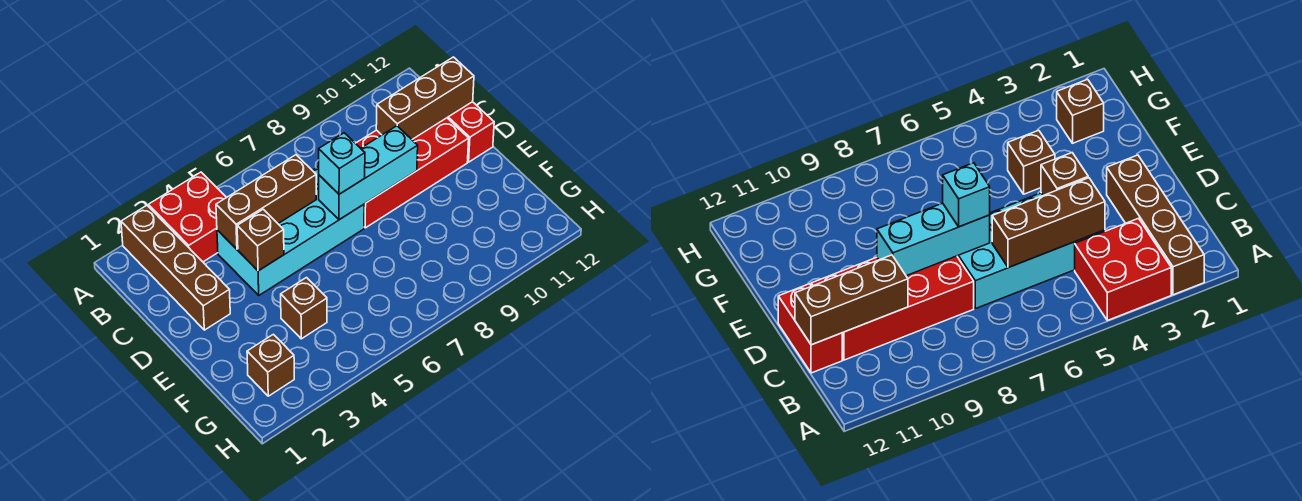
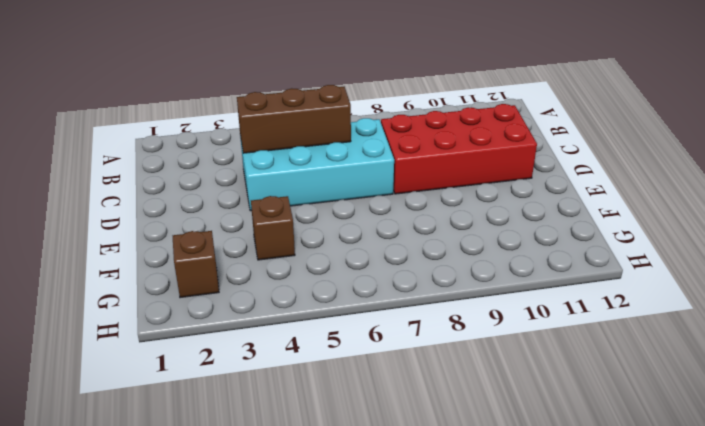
none -> brown 1x4 brick [121,205,230,330]
none -> red 2x2 brick [148,172,227,262]
none -> red 1x2 brick [447,102,494,162]

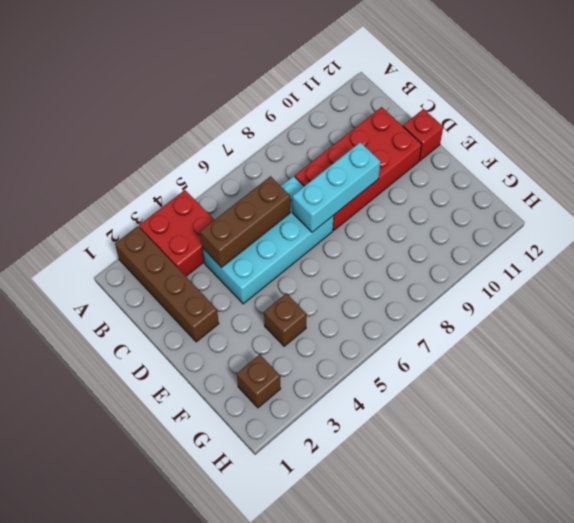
red 1x1 brick [403,109,443,161] -> red 1x2 brick [447,102,494,162]
none -> brown 1x3 brick [376,57,474,139]
none -> brown 1x1 brick [237,209,284,271]
none -> cyan 1x1 brick [319,133,365,194]

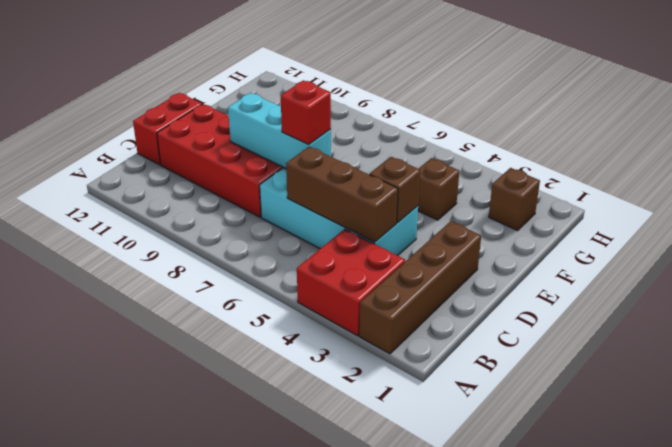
red 1x1 brick [281,80,331,145] -> cyan 1x1 brick [319,133,365,194]
none -> brown 1x3 brick [376,57,474,139]

